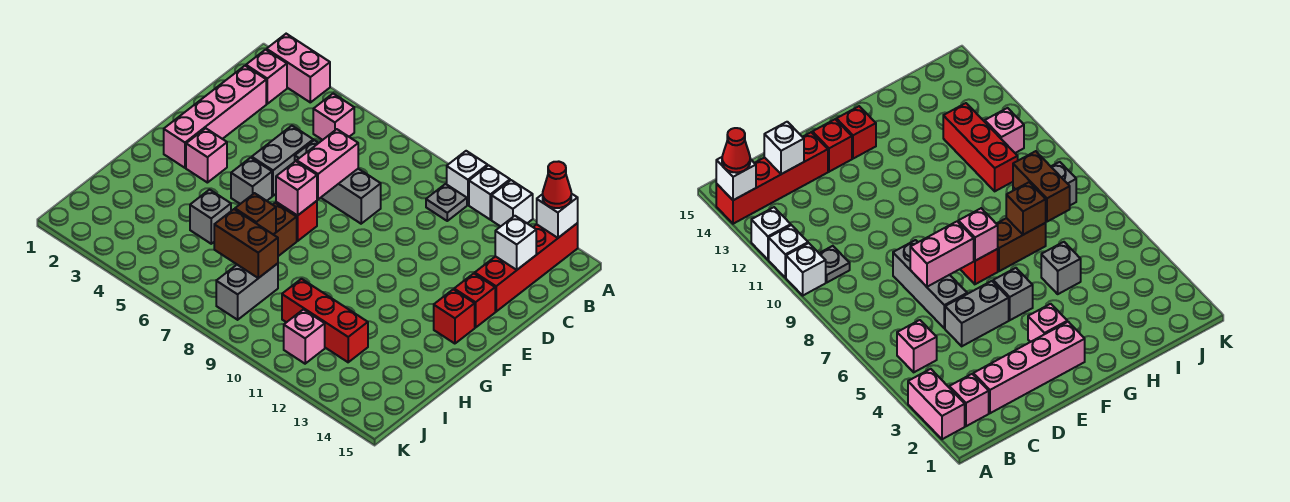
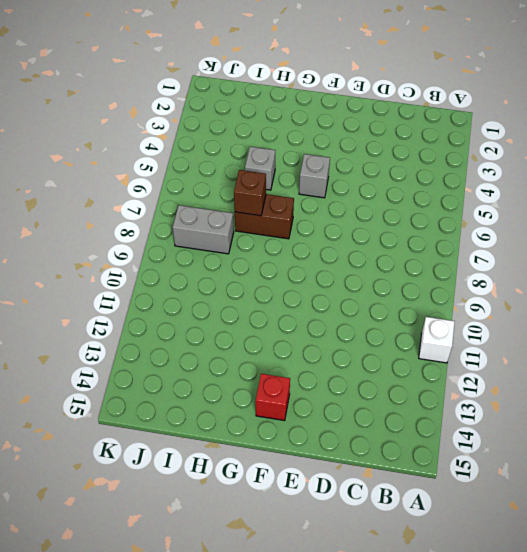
none -> pink 1x2 brick [267,34,330,102]
none -> white 1x1 brick [447,151,488,205]
none -> white 1x1 brick [492,180,533,226]

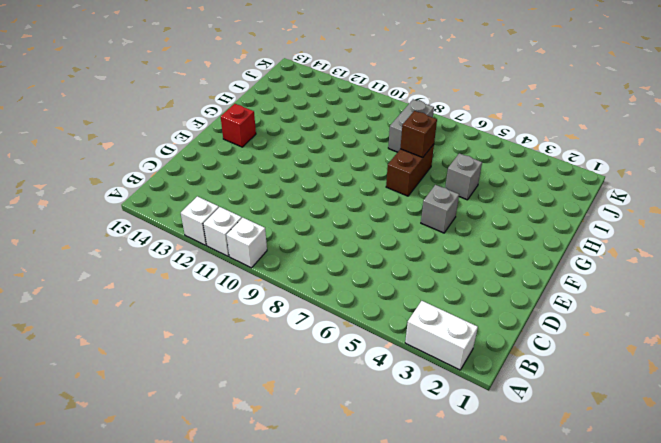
white 1x2 brick [405,301,478,370] -> pink 1x2 brick [267,34,330,102]
none -> red 1x4 brick [475,223,578,312]
none -> pink 1x1 brick [246,50,287,104]
none -> pink 1x1 brick [313,94,354,140]

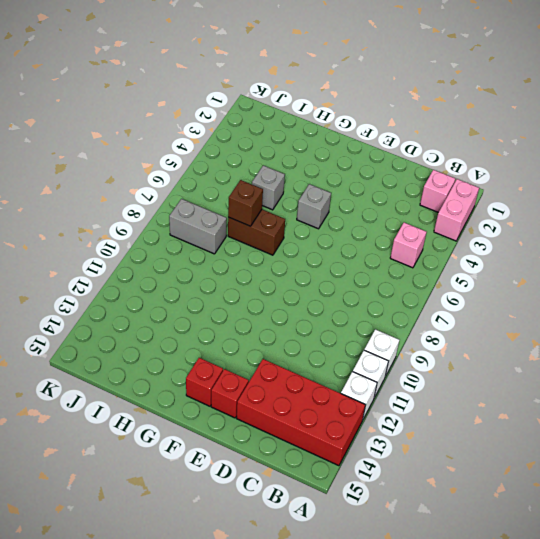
red 2x4 brick [237,359,365,466] -> red 1x4 brick [475,223,578,312]
none -> grey 1x1 plate [426,184,467,221]
none -> pink 1x4 brick [164,66,266,168]
none -> grey 1x2 brick [252,126,313,196]

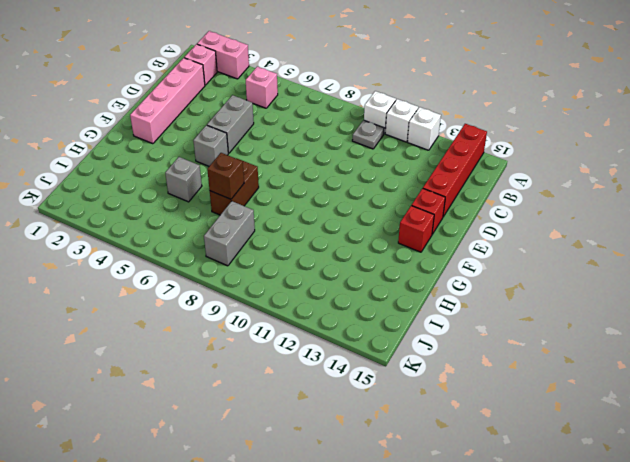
none -> grey 1x3 brick [295,140,381,224]
none -> pink 1x1 brick [186,128,227,183]
none -> red 1x1 brick [276,201,317,241]

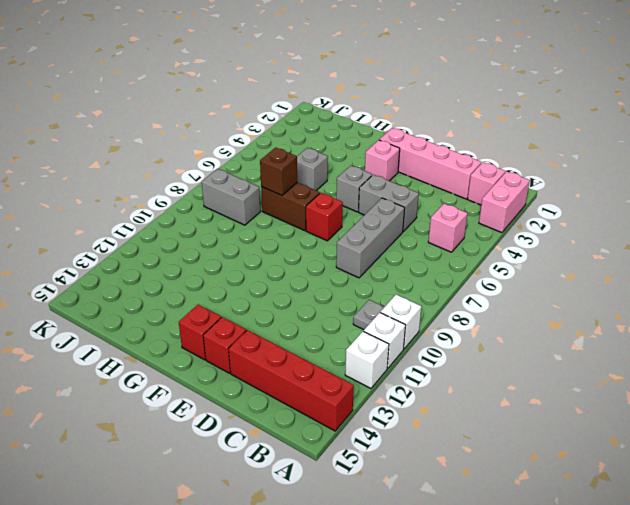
none -> red 1x3 brick [282,279,368,362]
none -> pink 1x1 brick [284,309,325,364]
none -> white 1x1 brick [537,194,578,238]

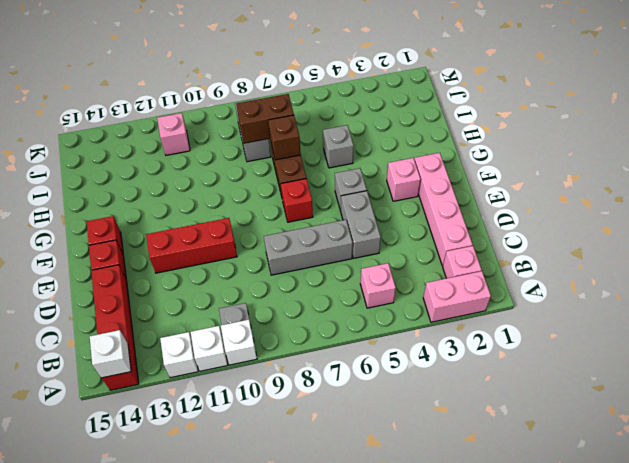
red 1x3 brick [146,218,237,273] -> red 1x3 brick moved to [282,279,368,362]
none -> white 1x1 brick [495,216,536,270]
none -> pink 1x2 brick [297,129,358,199]
none -> pink 1x1 brick [276,161,317,216]

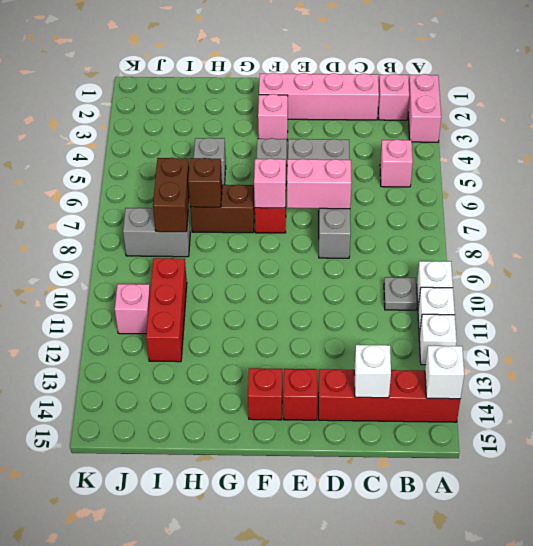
none -> red 1x1 cone [543,161,571,208]

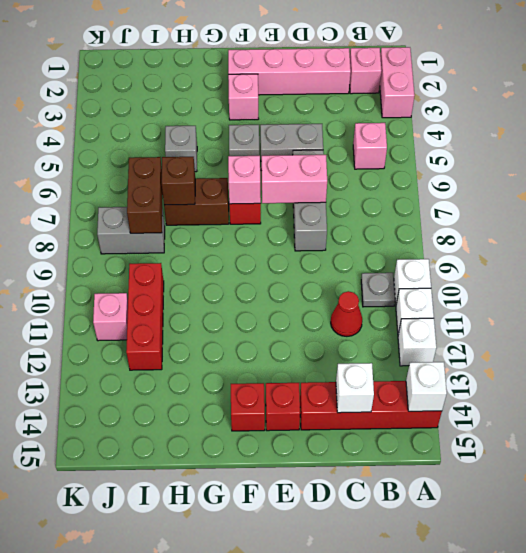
red 1x1 cone [331,291,362,336] -> red 1x1 cone moved to [543,161,571,208]

